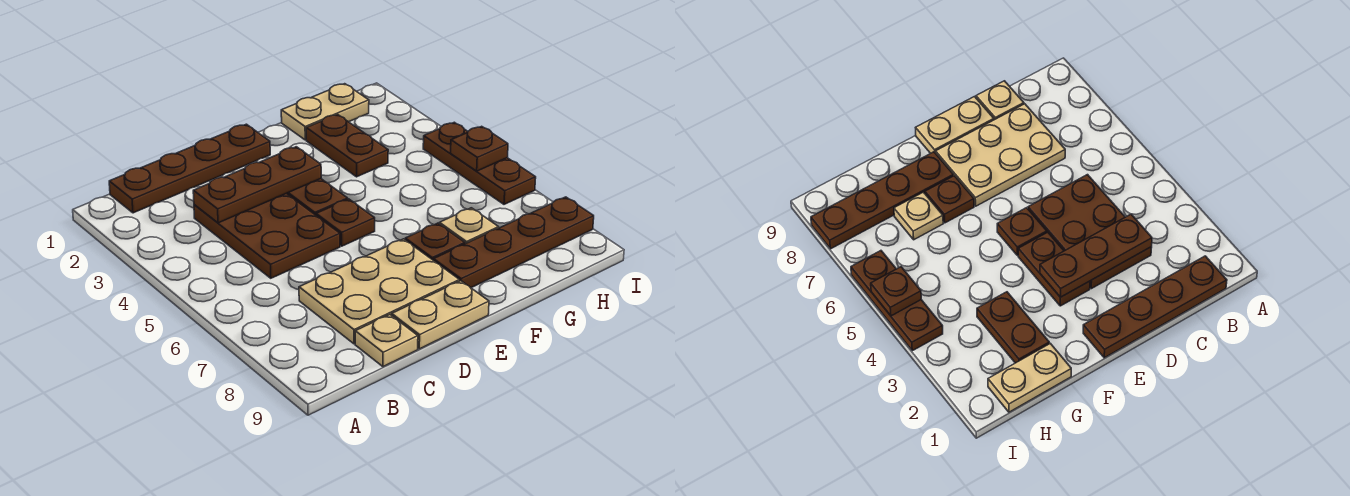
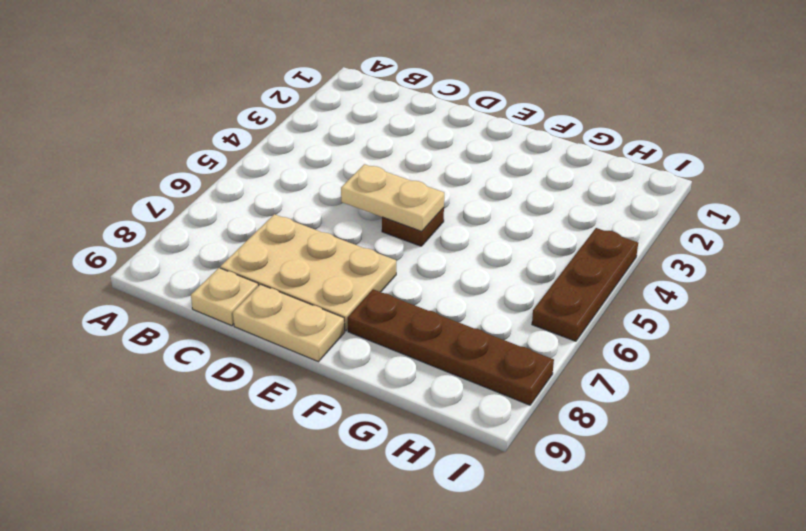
tan 1x2 plate [341,164,444,231] -> tan 1x2 plate moved to [281,84,369,140]
none -> brown 1x4 plate [109,124,270,213]
none -> brown 2x3 plate [194,193,340,278]
none -> brown 1x2 plate [287,179,348,215]

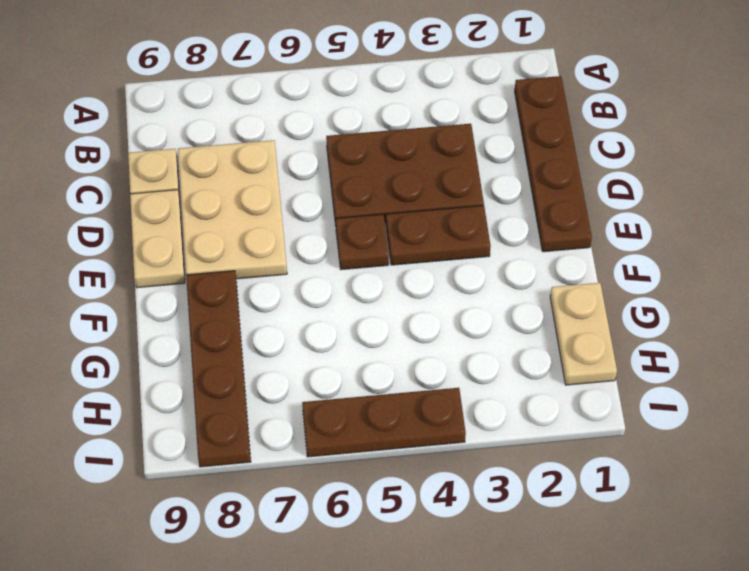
none -> brown 1x1 plate [405,223,465,261]
none -> brown 1x2 plate [306,114,388,177]
none -> tan 1x1 plate [439,208,499,244]

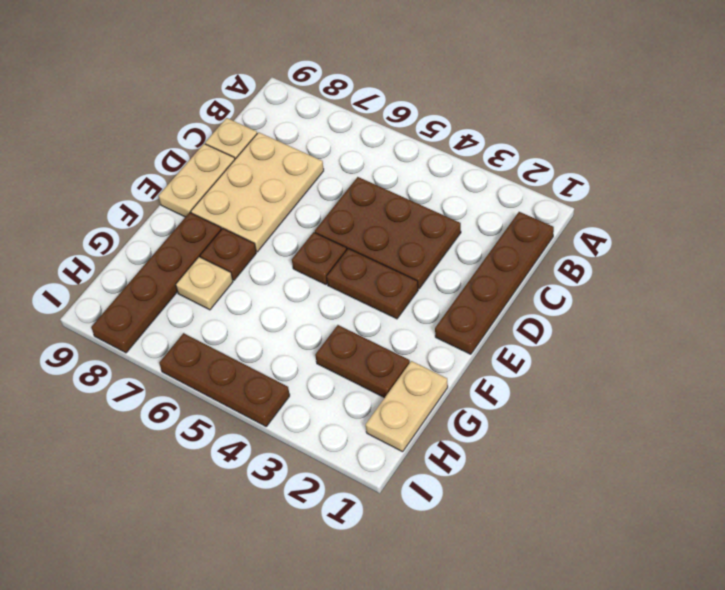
none -> brown 1x3 plate [193,147,321,223]
none -> brown 1x1 plate [451,126,508,171]

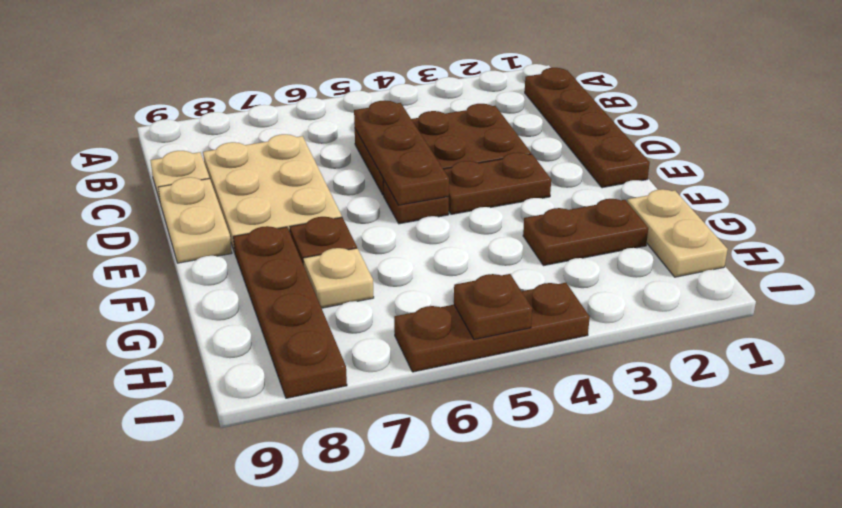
brown 1x3 plate [354,101,449,205] -> brown 1x3 plate moved to [193,147,321,223]

